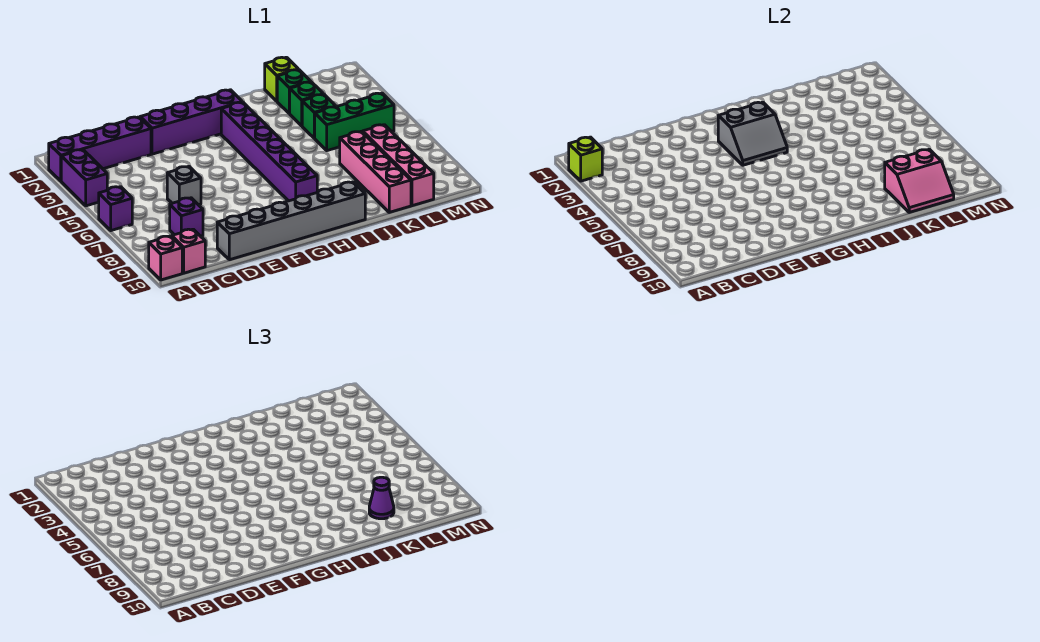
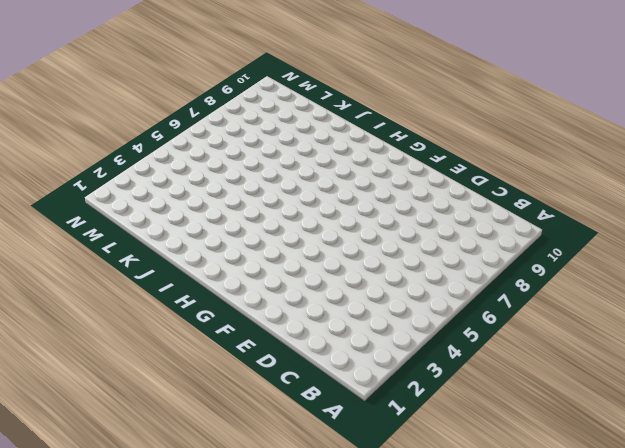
none -> purple 1x4 brick [49,117,151,181]
none -> purple 1x2 brick [61,150,107,206]
none -> purple 1x1 brick [99,187,132,231]

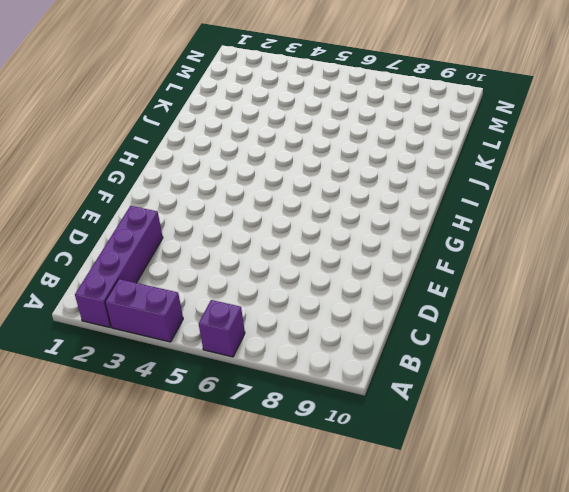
none -> pink 1x1 brick [149,236,182,280]
none -> pink 1x1 brick [172,229,205,273]
none -> purple 1x1 brick [170,198,203,236]

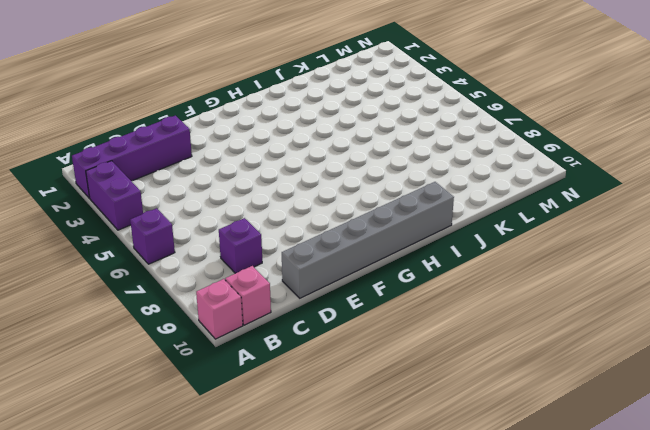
none -> grey 1x1 brick [167,166,201,205]
none -> purple 1x4 brick [140,90,242,154]
none -> purple 1x6 brick [221,102,317,201]

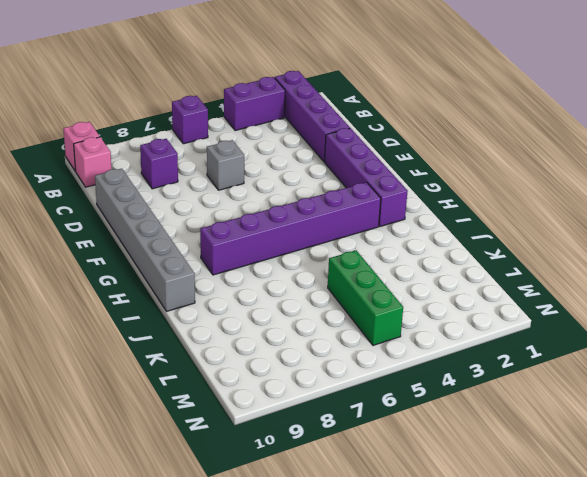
none -> lime 1x1 brick [265,57,298,101]
none -> green 1x1 brick [277,70,311,113]
none -> green 1x1 brick [289,82,323,126]

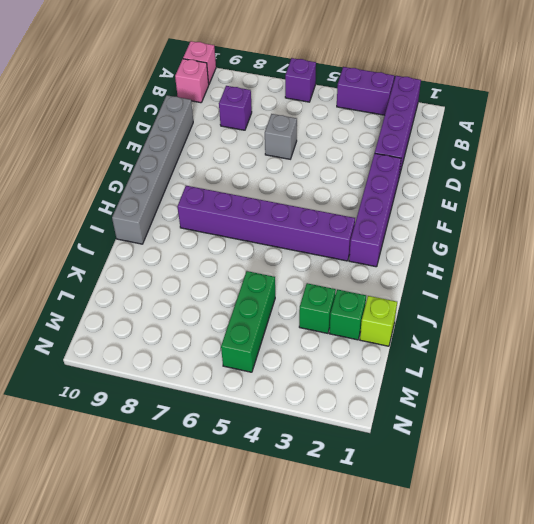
none -> green 1x1 brick [302,94,336,138]
none -> pink 1x4 brick [340,131,411,212]
none -> pink 1x4 brick [363,125,434,206]

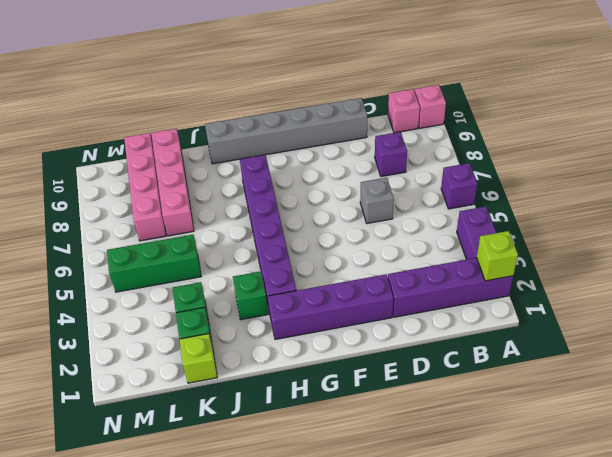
green 1x1 brick [233,271,268,320] -> green 1x1 brick moved to [302,94,336,138]
none -> grey 2x2 slope [718,102,787,165]
none -> pink 2x2 slope [885,149,954,212]
none -> purple 1x1 cone [369,477,394,519]

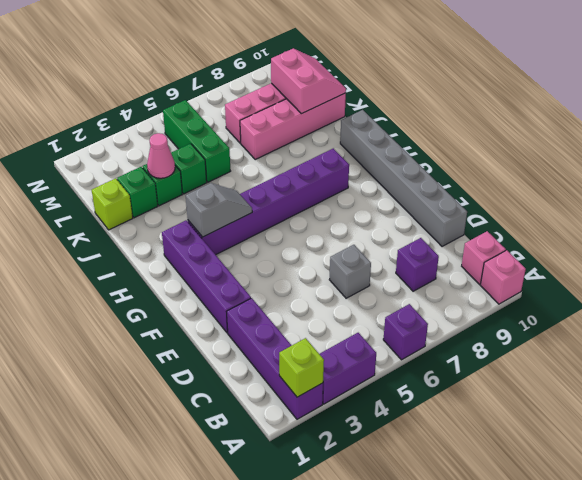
grey 1x2 slope [186,183,252,237] -> grey 2x2 slope [718,102,787,165]
pink 1x1 cone [147,133,175,178] -> none
none -> purple 1x1 cone [369,477,394,519]

